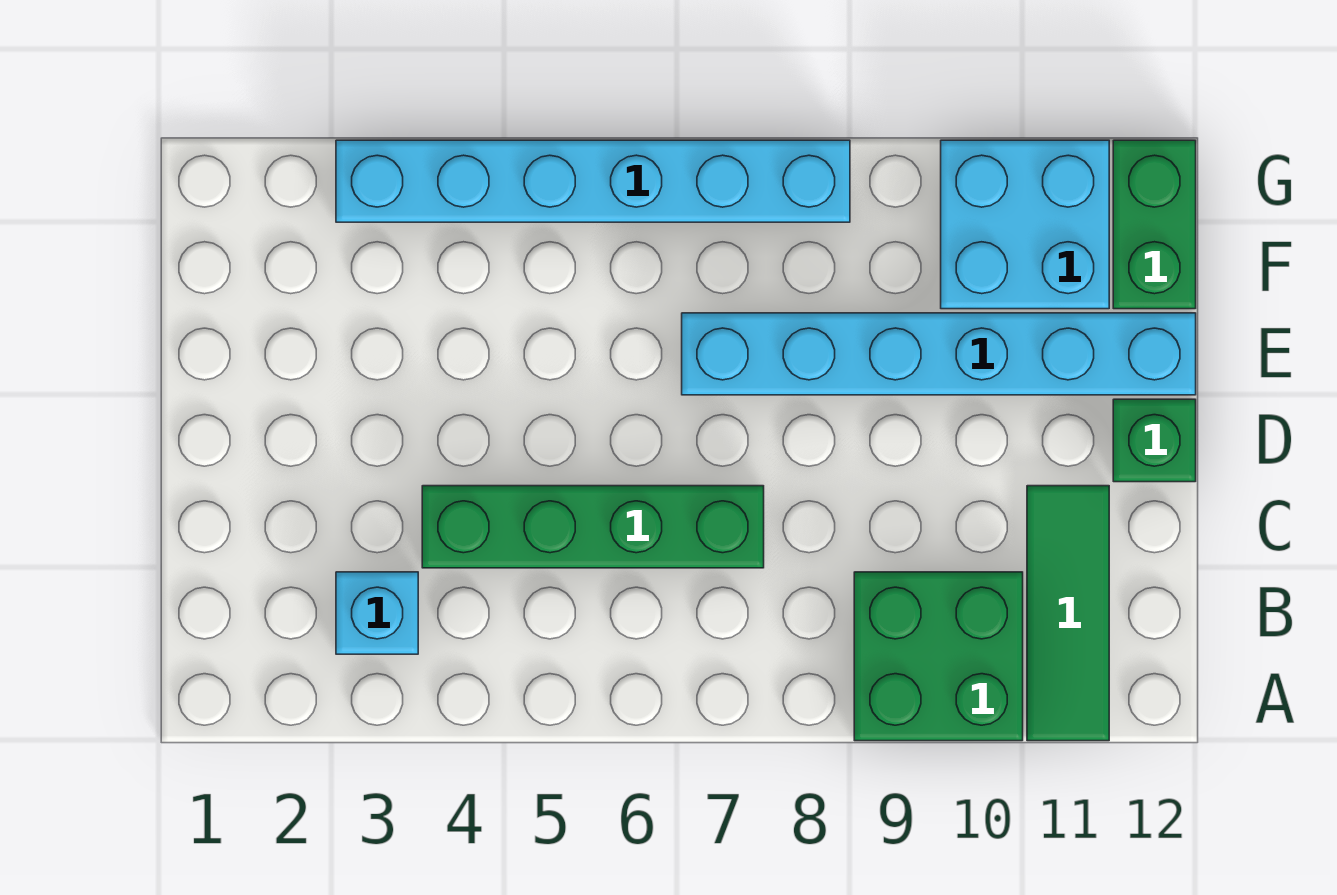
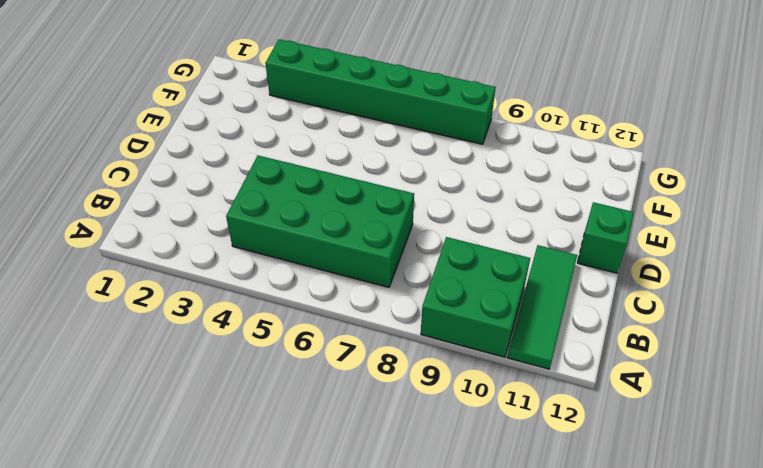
green 2x4 brick [226,156,414,287] -> green 1x4 brick [422,486,764,568]
green 1x6 brick [265,39,496,144] -> cyan 1x6 brick [336,140,850,222]
none -> cyan 1x1 brick [336,572,418,654]
none -> cyan 1x6 brick [682,313,1196,395]

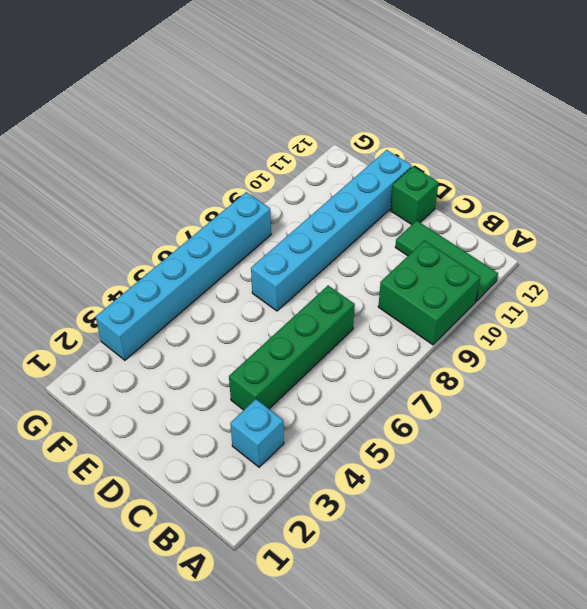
none -> cyan 2x2 brick [941,140,1109,309]
none -> green 1x2 brick [1113,140,1196,309]

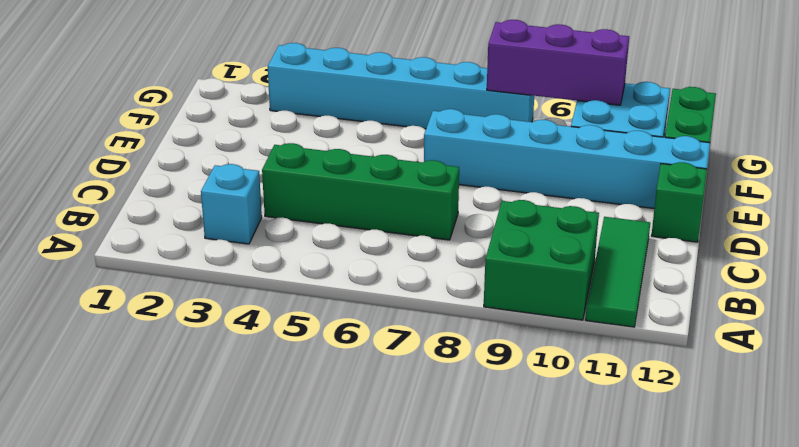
purple 1x3 brick [487,20,629,105] -> none

